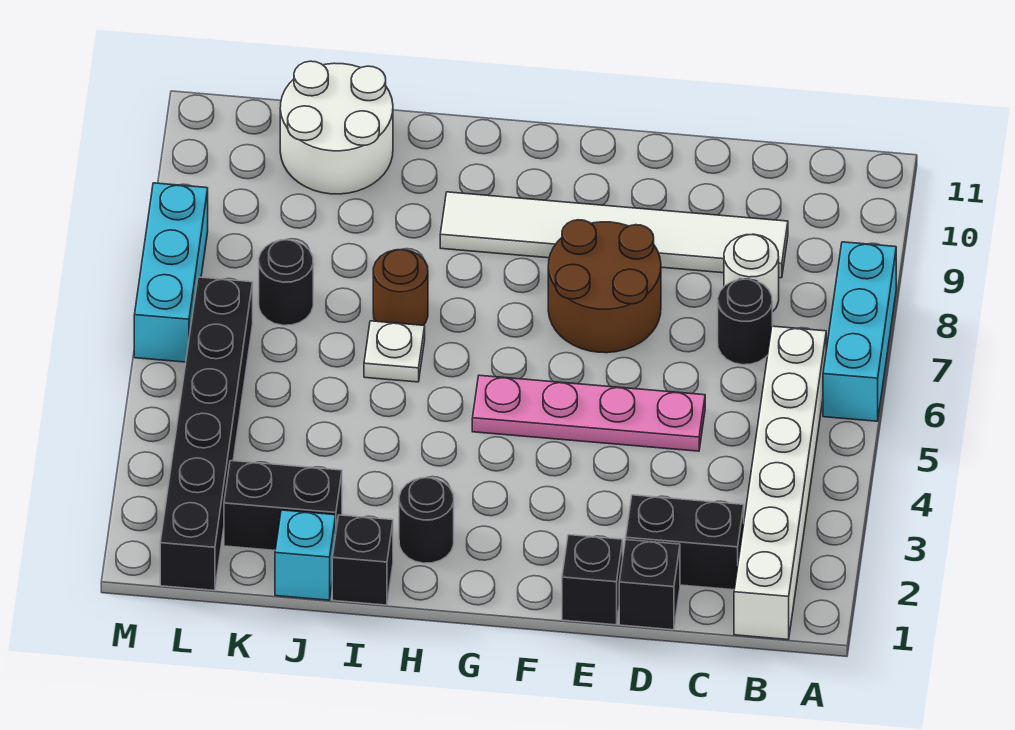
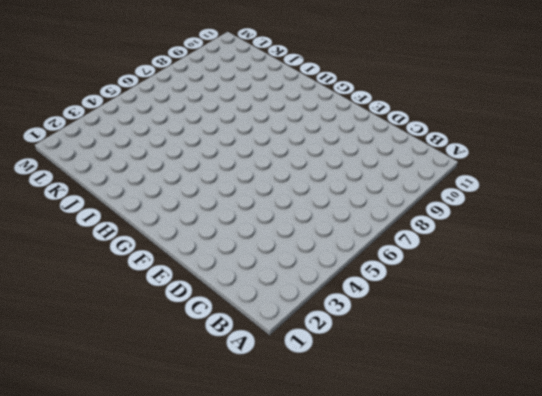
none -> cyan 1x3 brick [823,242,896,421]
none -> white 1x6 brick [734,326,826,640]
none -> black 1x2 brick [626,495,744,590]

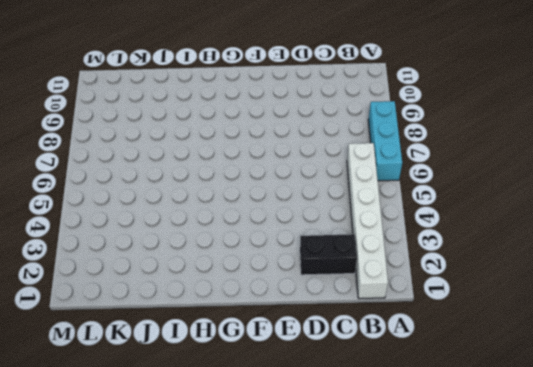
none -> black 1x1 round brick [718,279,772,365]
none -> white 1x1 round brick [724,234,779,312]
none -> white 1x6 tile [440,192,788,278]

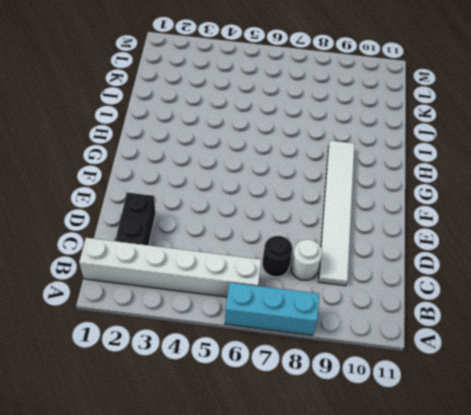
none -> black 1x1 brick [619,540,680,630]
none -> pink 1x4 plate [472,375,705,451]
none -> black 1x1 brick [562,535,623,625]

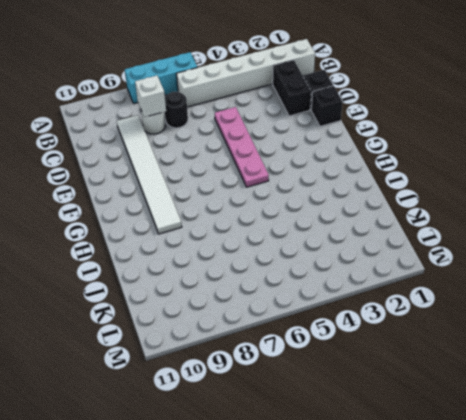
white 1x1 brick [135,76,166,117] -> none
none -> brown 2x2 round brick [548,220,661,353]
none -> black 1x1 round brick [399,478,454,563]
none -> black 1x1 brick [332,515,393,605]

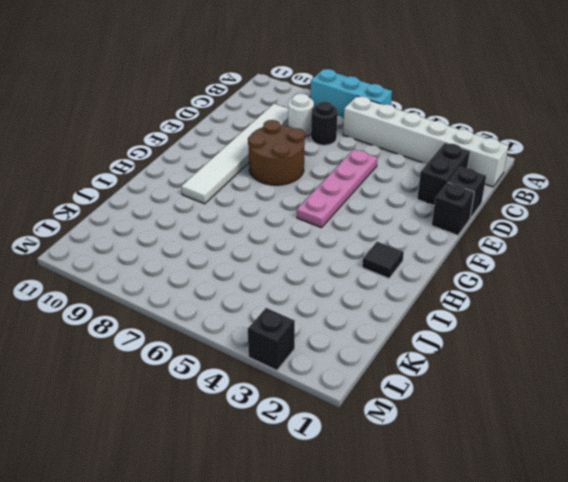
black 1x1 tile [362,242,404,278] -> black 1x1 round brick [399,478,454,563]
black 1x1 brick [248,308,295,370] -> black 1x1 brick moved to [332,515,393,605]
none -> white 1x1 plate [364,321,425,382]
none -> brown 1x1 round brick [373,250,428,325]
none -> cyan 1x1 brick [275,510,336,600]

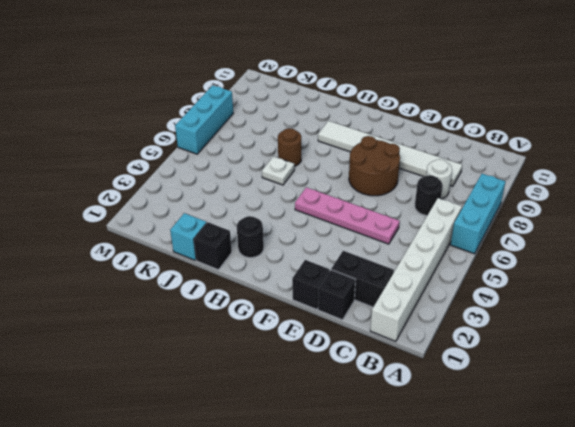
none -> black 1x2 brick [224,461,342,550]
none -> white 2x2 round brick [280,61,393,194]
none -> black 1x1 round brick [259,240,313,325]

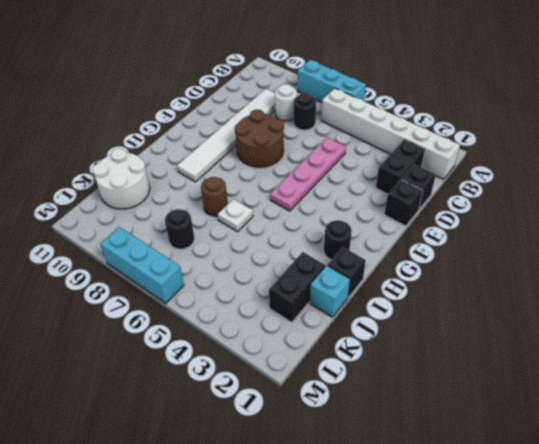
none -> black 1x6 brick [160,277,253,590]

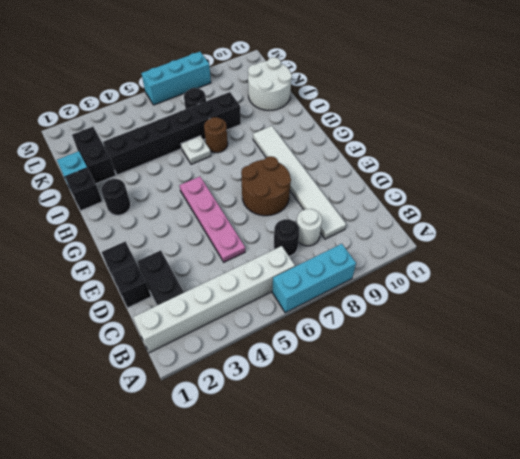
black 1x6 brick [103,92,241,175] -> black 1x6 brick moved to [160,277,253,590]

